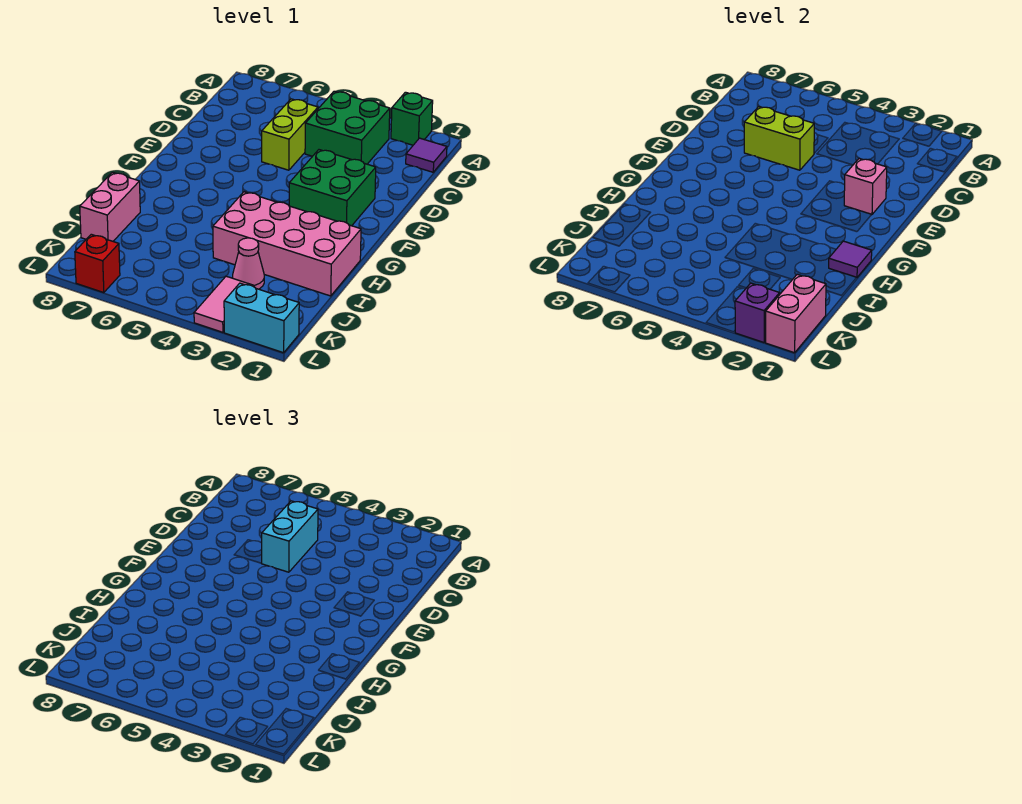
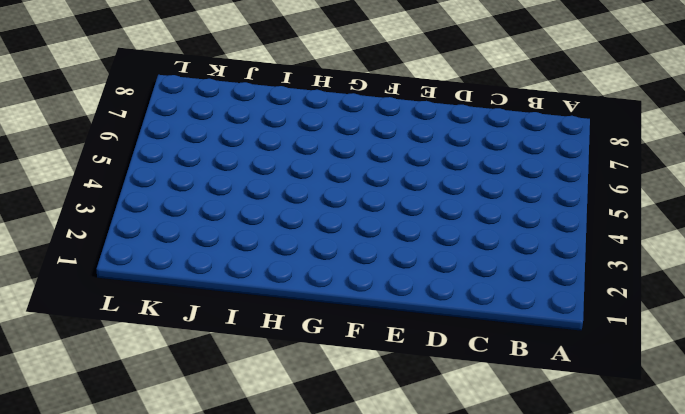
none -> green 1x1 brick [391,92,433,145]
none -> purple 1x1 tile [406,138,447,172]
none -> green 2x2 brick [305,91,390,164]

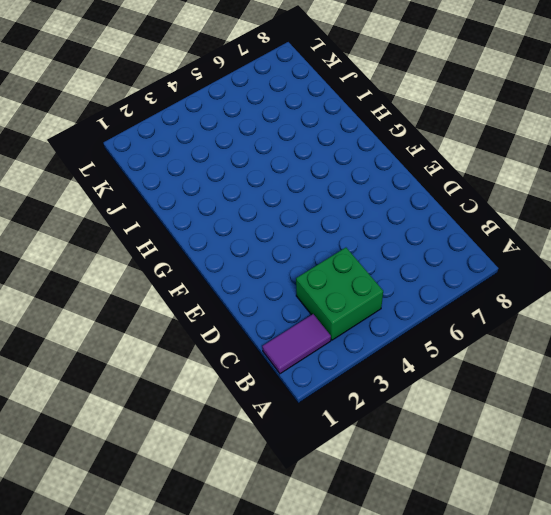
purple 1x2 tile [262,314,331,374] -> purple 1x1 tile [406,138,447,172]
none -> green 1x1 brick [391,92,433,145]
none -> lime 1x2 brick [262,99,318,170]
none -> green 2x2 brick [289,150,376,226]

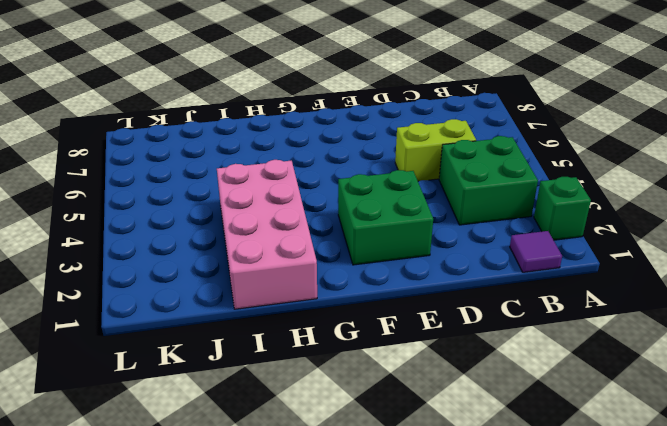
none -> pink 1x2 brick [80,172,140,241]
none -> pink 1x1 cone [233,238,264,289]
none -> pink 1x2 tile [194,276,254,332]

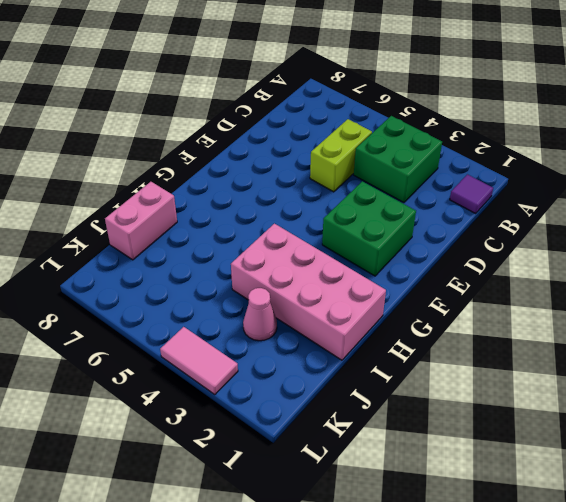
pink 1x2 tile [160,327,238,395] -> pink 1x2 tile turned to [194,276,254,332]
none -> green 1x1 brick [391,92,433,145]
none -> cyan 1x2 brick [224,283,299,353]
none -> red 1x1 brick [75,234,120,293]

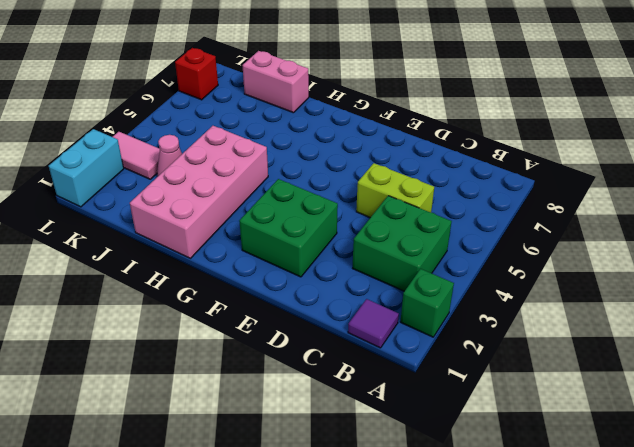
none -> lime 1x2 brick [744,107,814,170]
none -> pink 1x1 brick [844,158,887,215]
none -> purple 1x1 tile [829,241,872,278]

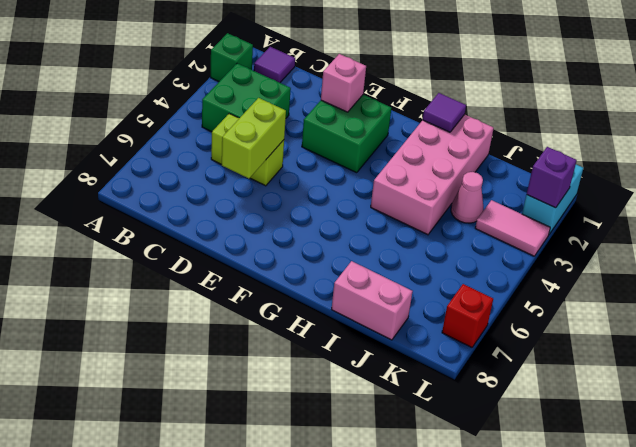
none -> pink 1x2 brick [765,274,826,353]
none -> cyan 1x2 brick [262,501,318,572]

